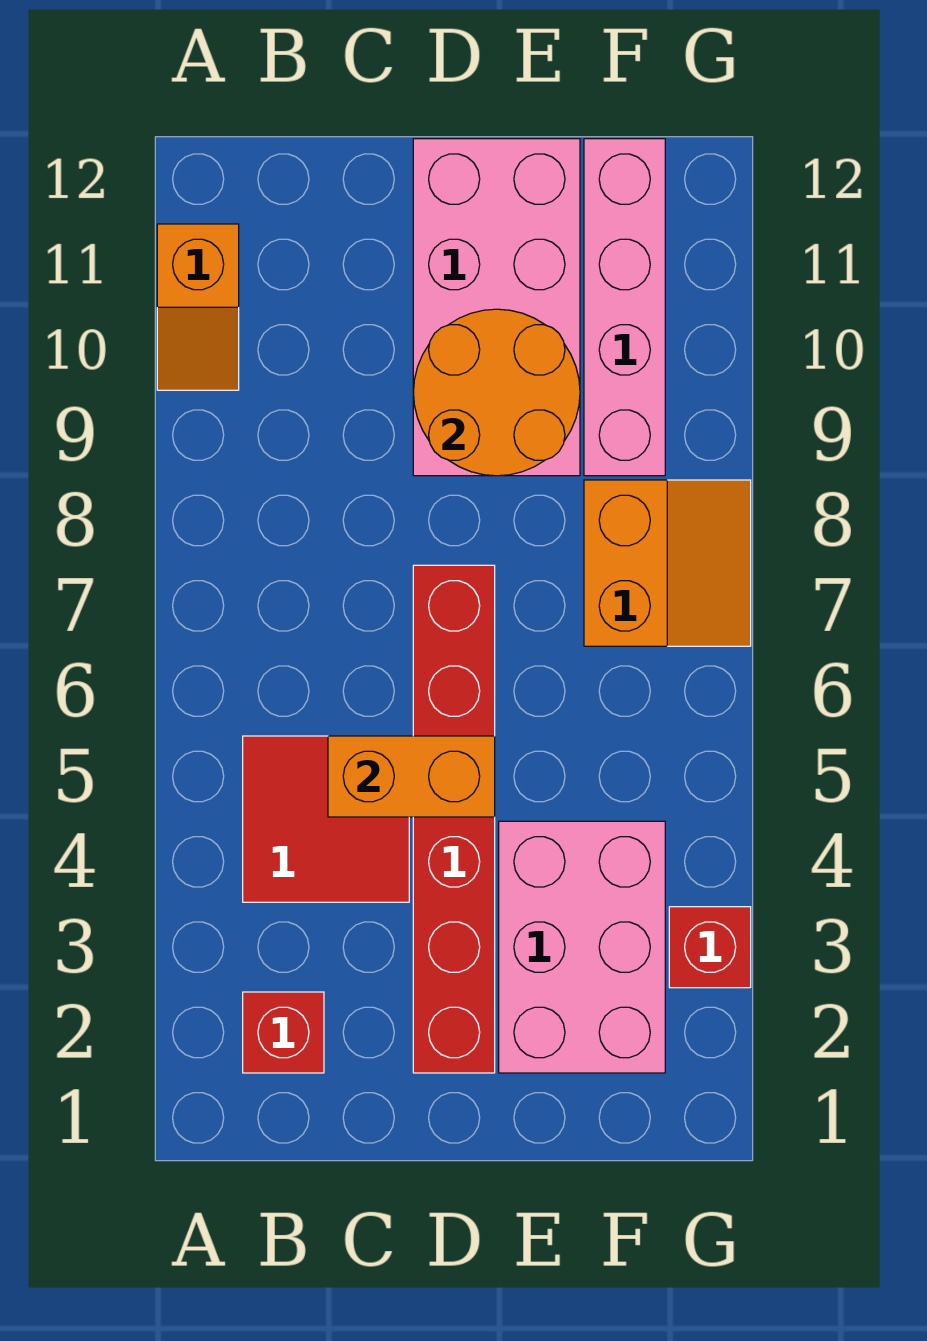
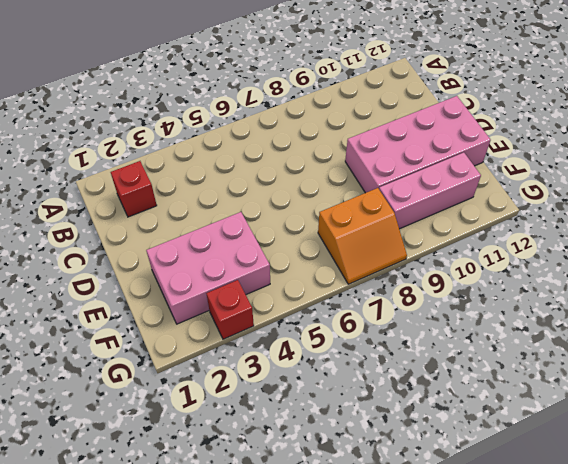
pink 1x3 brick [379,153,481,229] -> pink 1x4 brick [584,139,665,476]
none -> orange 1x2 slope [157,224,239,390]
none -> red 2x2 tile [243,736,409,902]

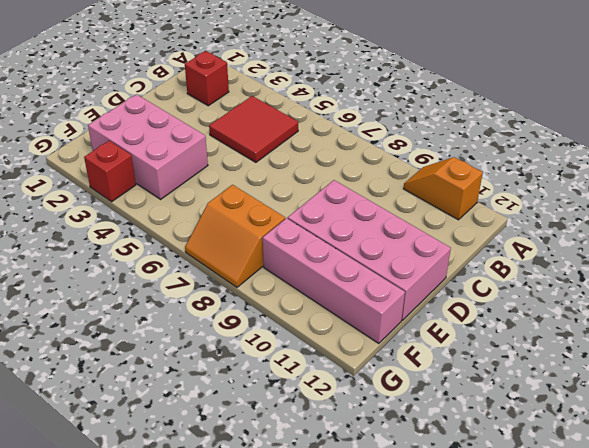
none -> red 1x6 brick [413,565,495,1073]
none -> orange 1x2 brick [328,736,495,817]

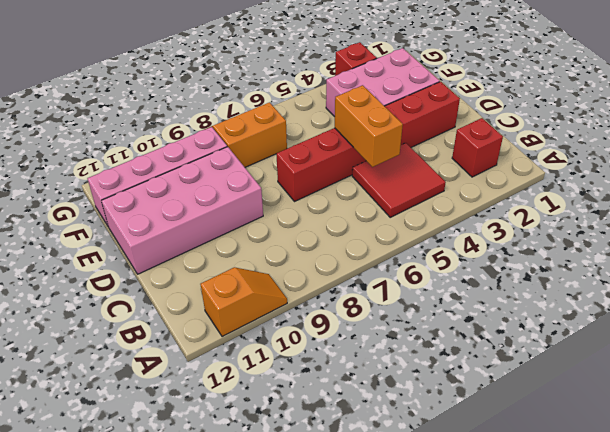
none -> orange 2x2 round brick [413,309,580,476]

